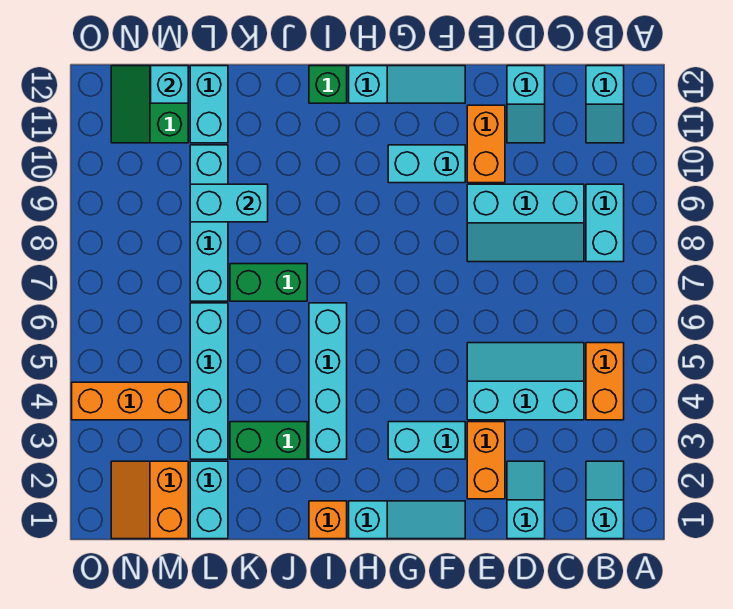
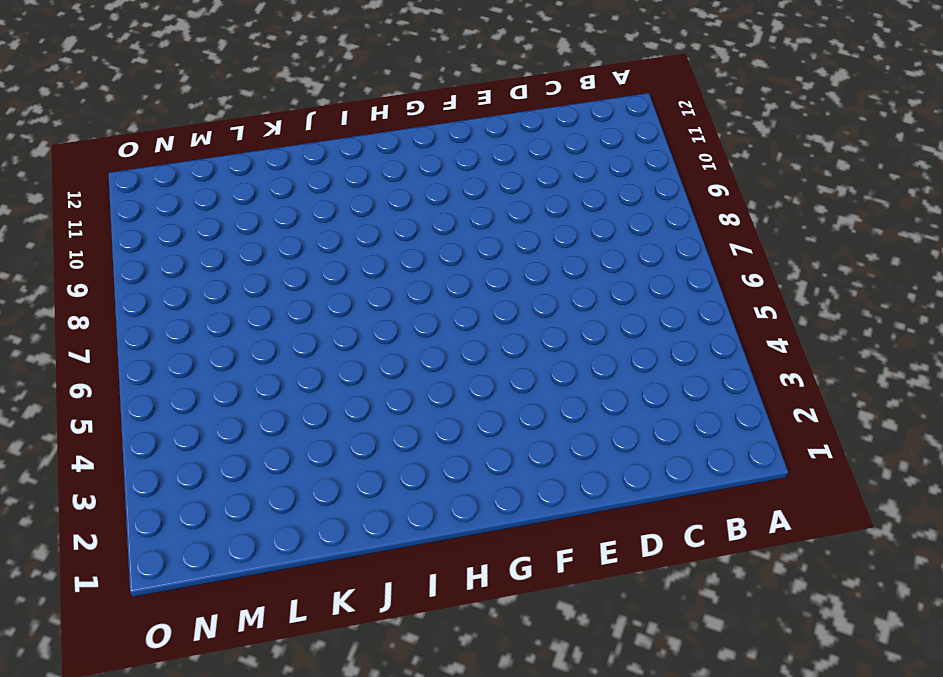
none -> cyan 1x2 slope [586,461,624,539]
none -> orange 1x2 brick [586,343,624,420]
none -> cyan 1x2 brick [586,184,624,262]

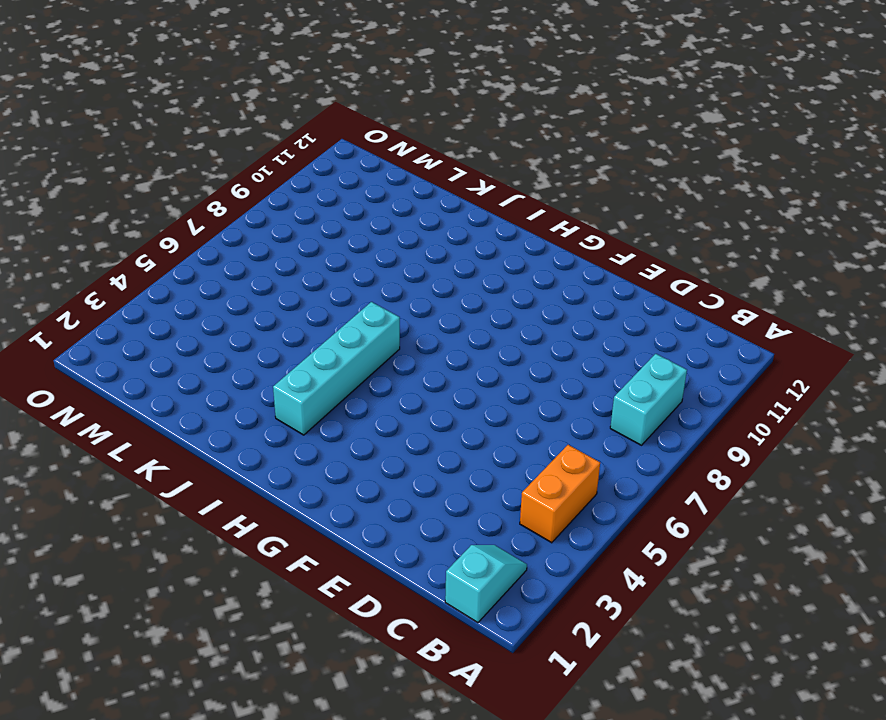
none -> cyan 1x2 slope [586,66,624,143]
none -> cyan 2x3 slope [467,343,584,420]
none -> cyan 2x3 slope [467,184,584,262]

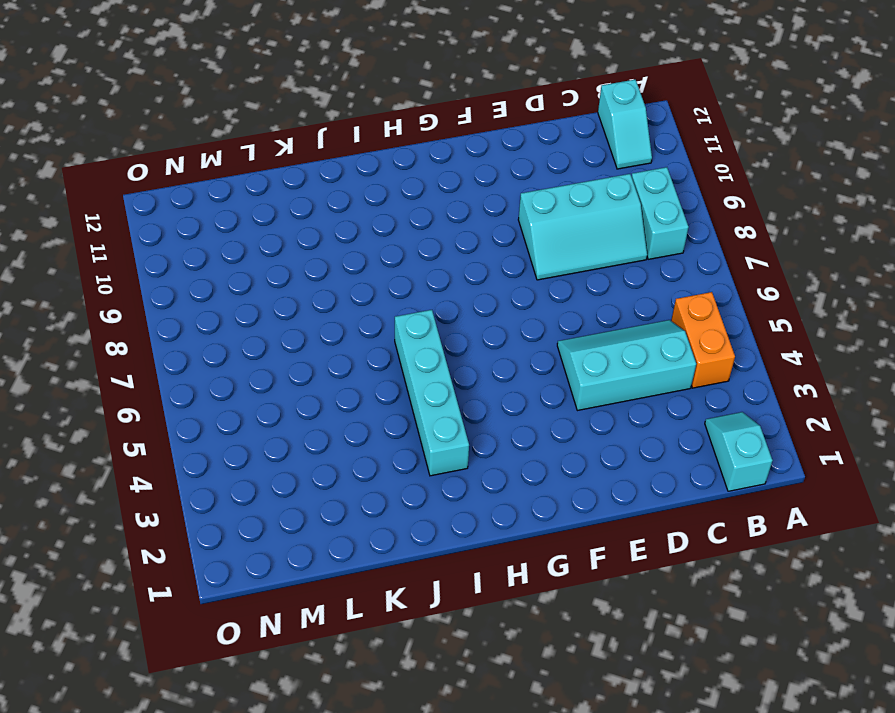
none -> cyan 1x2 slope [507,461,545,539]
none -> cyan 1x2 slope [507,66,545,143]
none -> orange 1x2 brick [467,422,505,499]

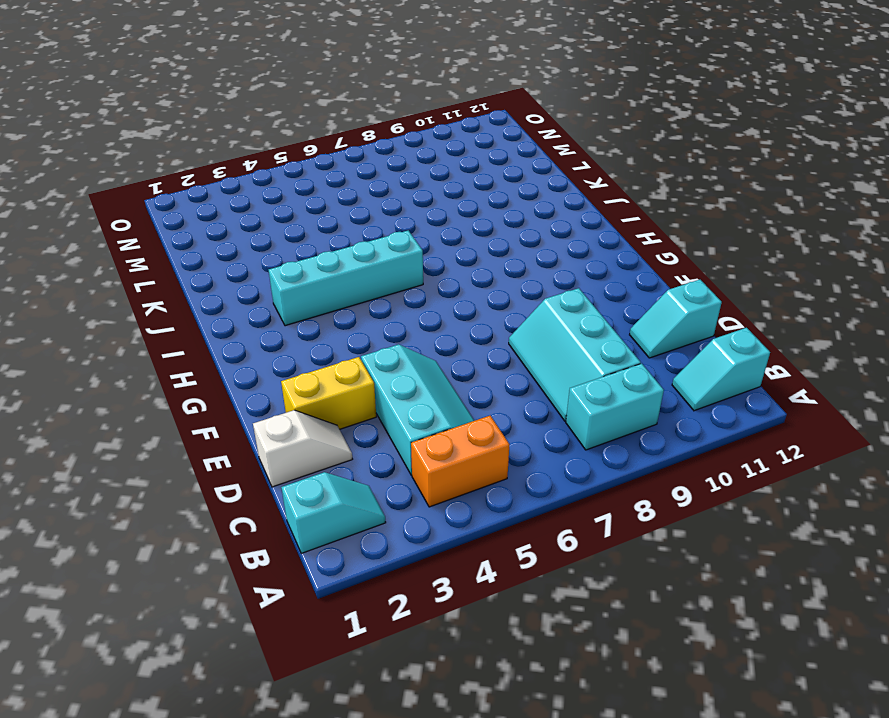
white 1x2 slope [253,410,352,487] -> cyan 1x2 slope [507,461,545,539]
yellow 1x2 brick [281,357,376,429] -> orange 1x2 brick [467,422,505,499]
none -> orange 1x2 brick [467,105,505,183]
none -> cyan 1x3 slope [349,501,465,539]
none -> cyan 1x2 brick [388,422,465,459]

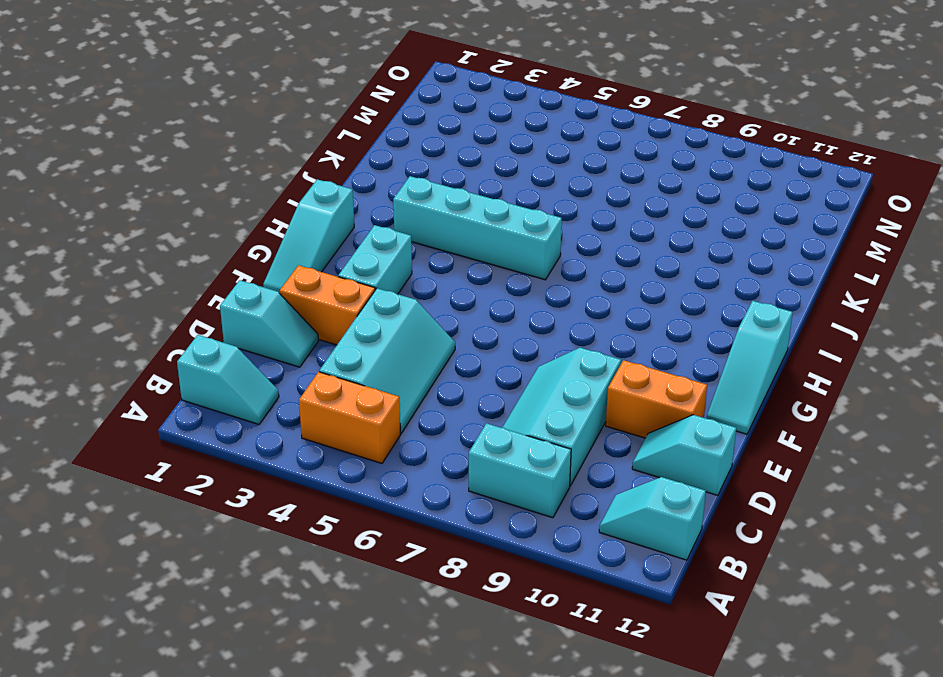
none -> cyan 1x2 brick [388,145,465,183]
none -> orange 1x1 brick [309,501,347,539]
none -> green 1x1 brick [309,66,347,103]

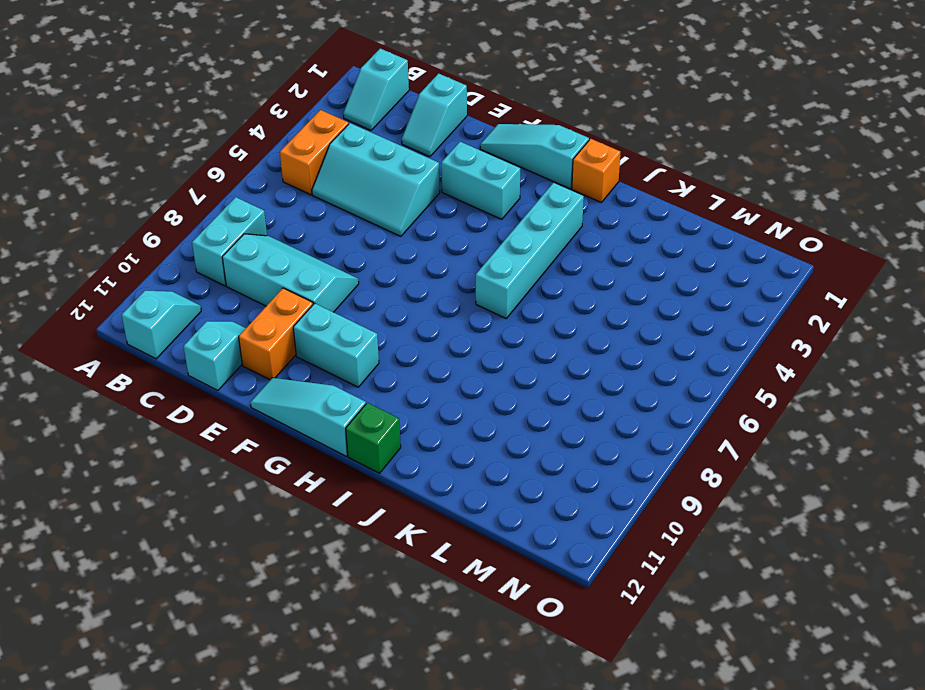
none -> orange 1x2 brick [467,422,505,499]
none -> green 1x2 brick [230,422,307,459]
none -> green 1x2 brick [230,264,307,301]

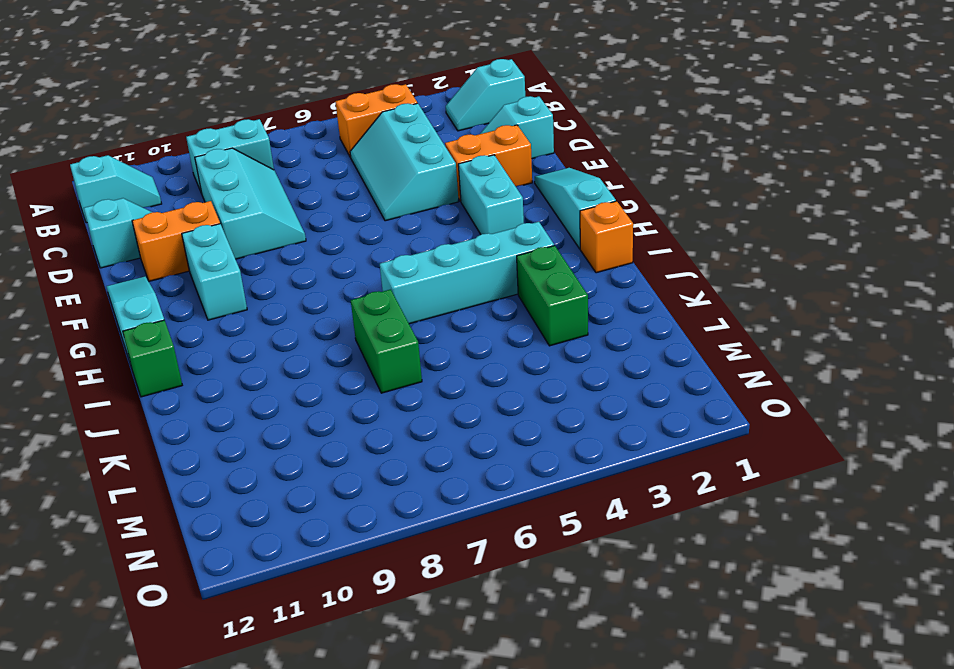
none -> cyan 1x2 brick [190,461,228,539]
none -> cyan 1x4 brick [190,303,228,459]
none -> cyan 1x4 brick [190,145,228,301]

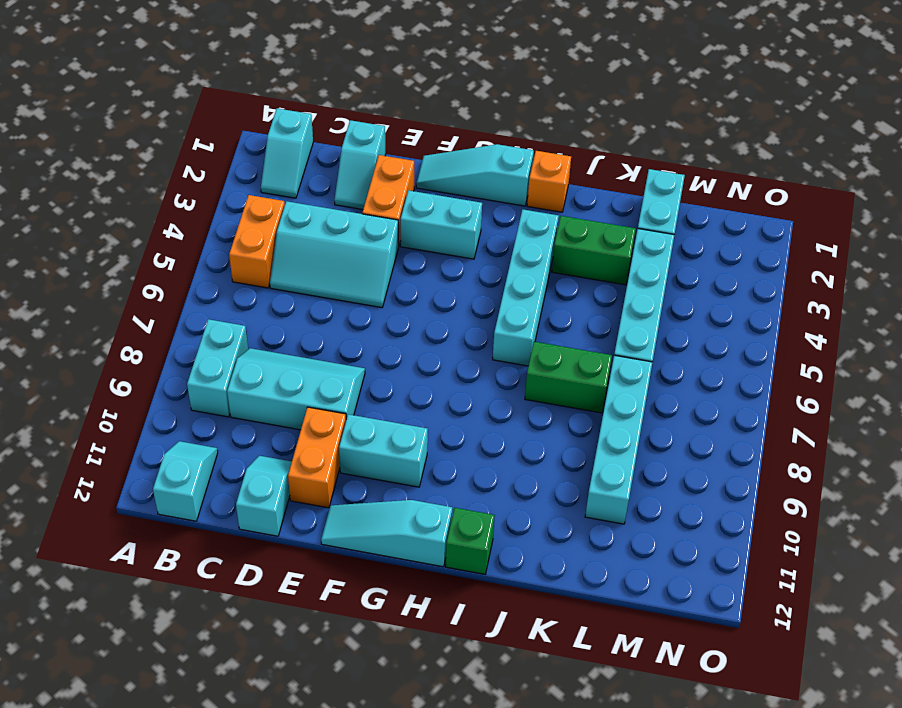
none -> cyan 1x2 brick [190,66,228,143]
none -> orange 2x2 slope [111,461,188,539]
none -> orange 1x3 brick [72,382,188,420]

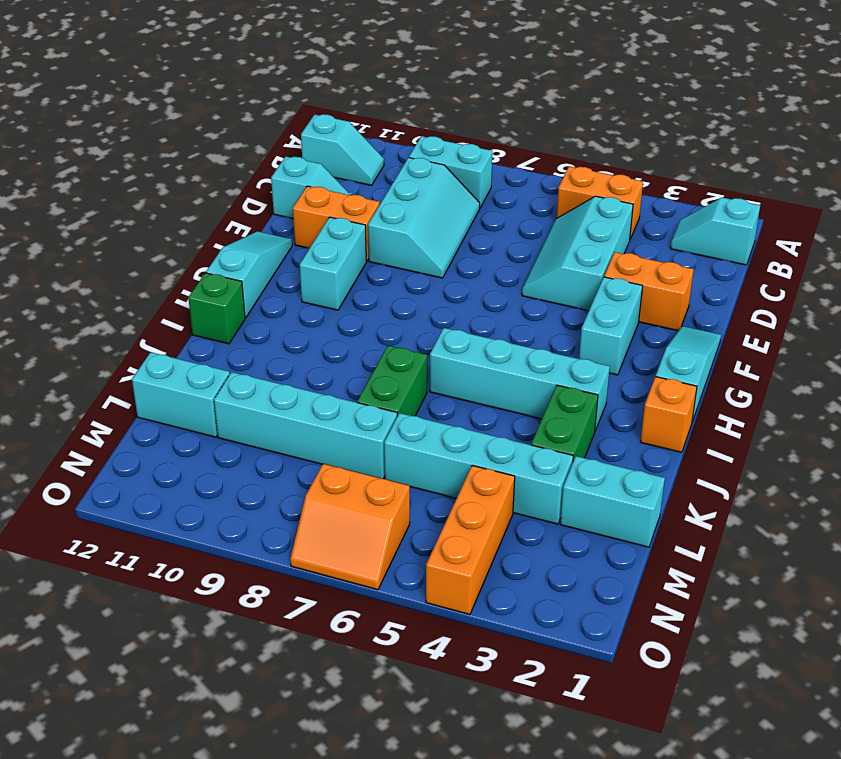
orange 2x2 slope [290,464,410,590] -> orange 2x2 slope moved to [111,461,188,539]
none -> cyan 1x2 slope [507,461,545,539]
none -> green 2x2 slope [111,66,188,143]
none -> cyan 1x2 brick [190,184,268,222]

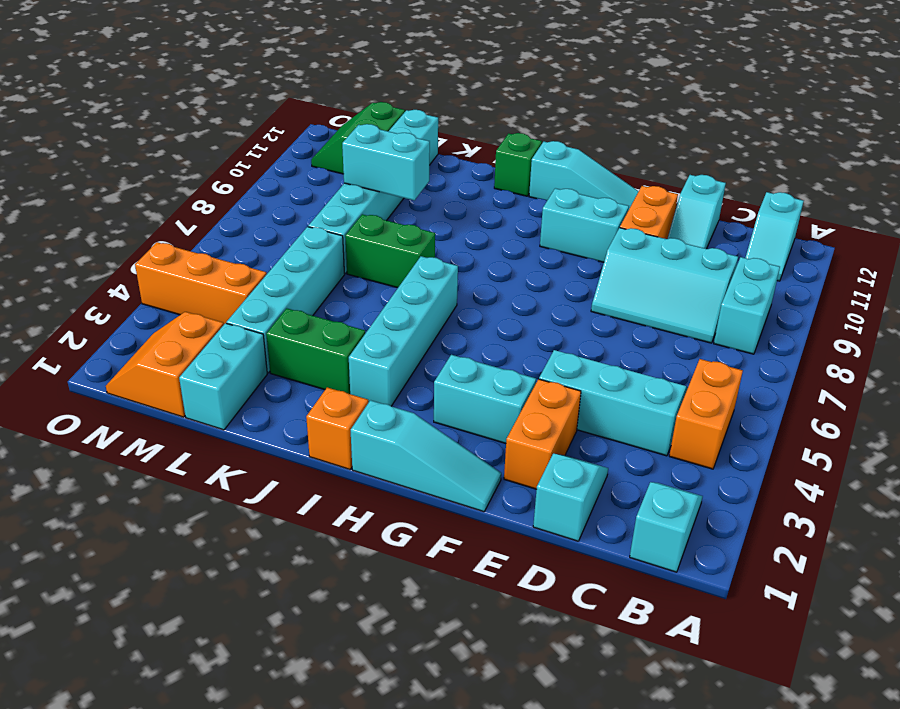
none -> cyan 1x1 brick [151,66,188,103]

